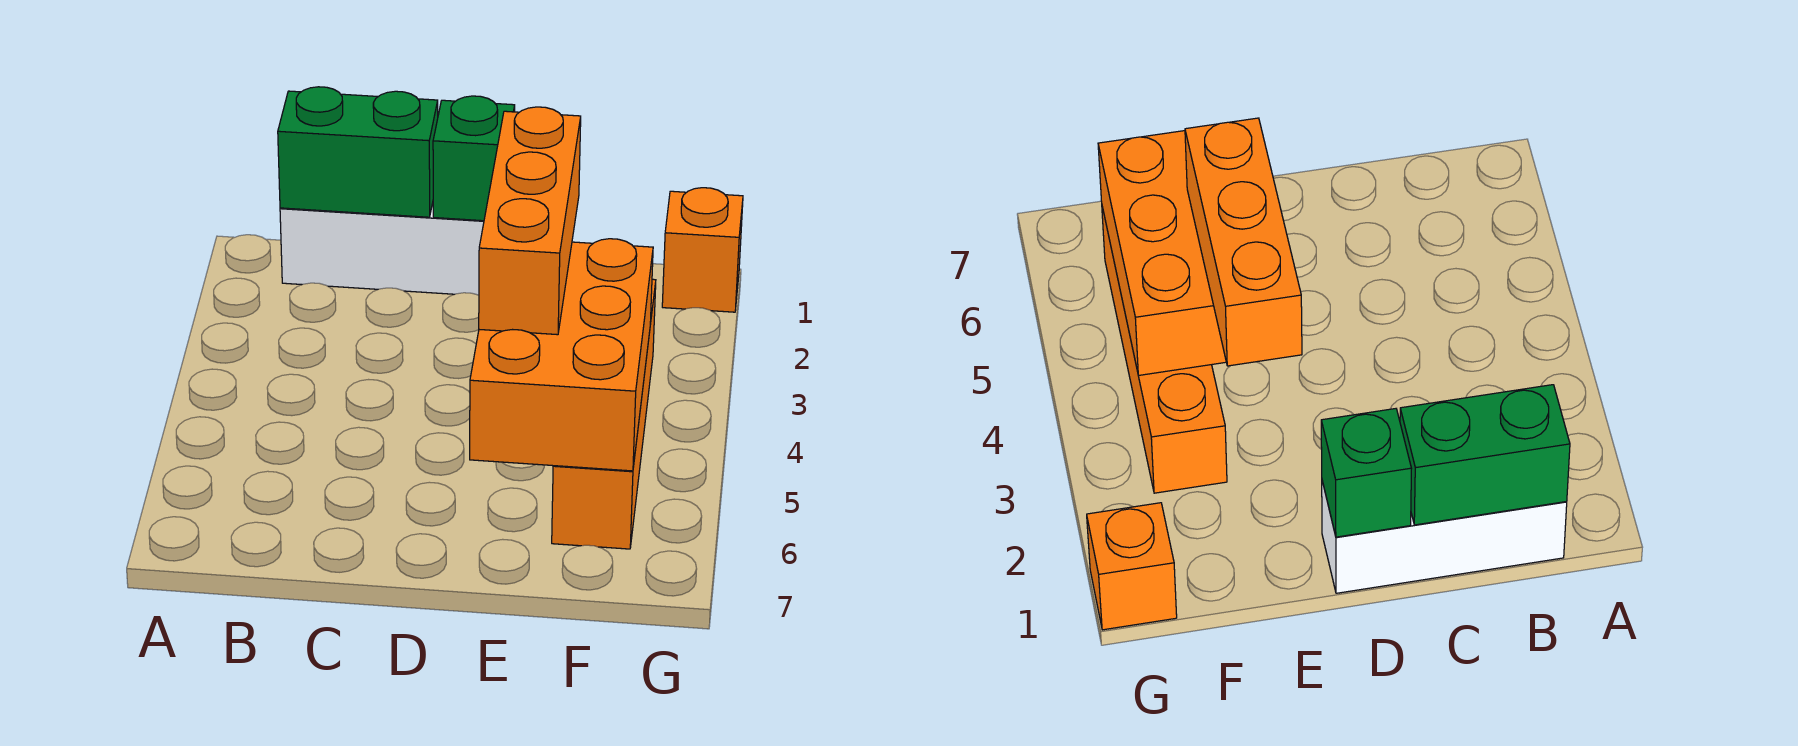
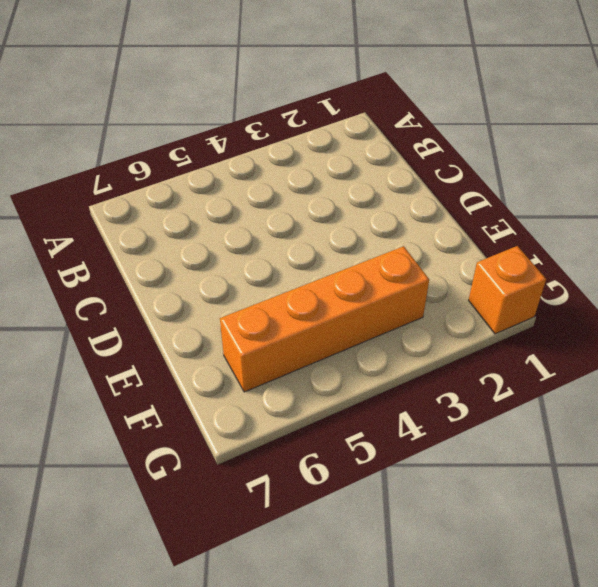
none -> white 1x3 brick [280,203,484,295]
none -> green 1x2 brick [278,87,438,217]

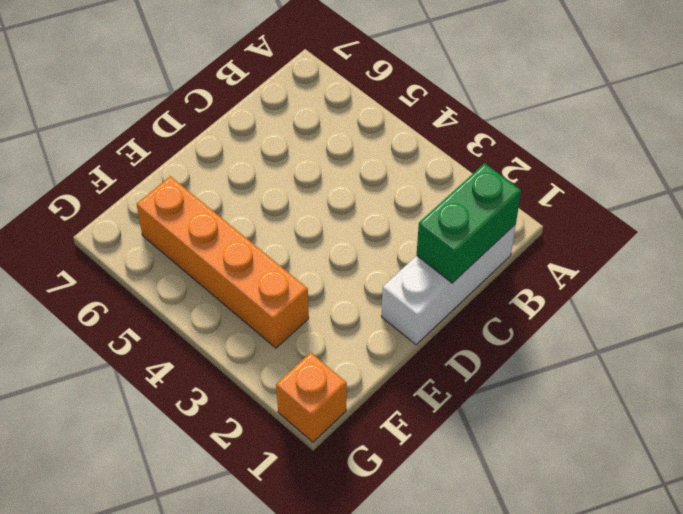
none -> green 1x1 brick [433,96,515,221]
none -> orange 2x3 brick [470,239,653,471]

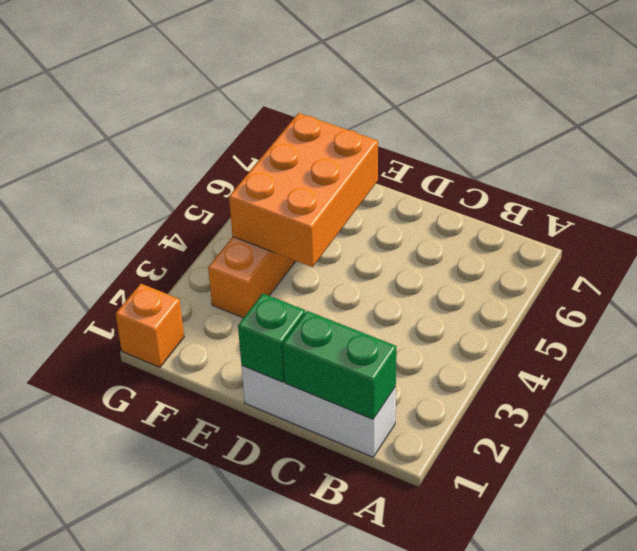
none -> orange 1x3 brick [479,107,581,335]

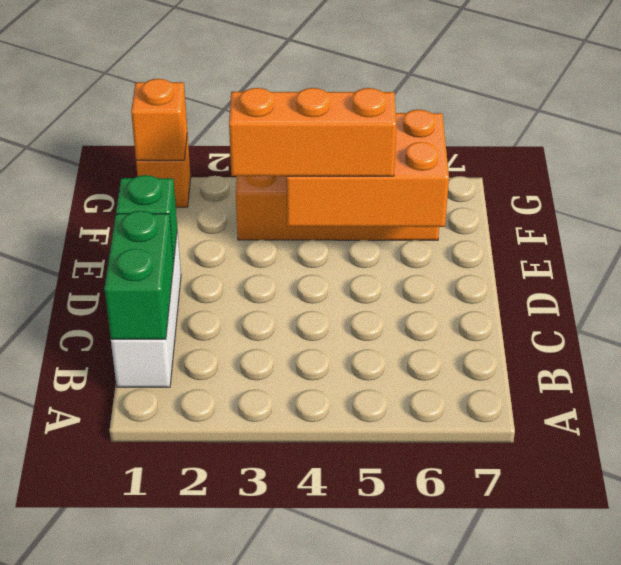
orange 1x1 brick [131,79,187,160] -> none

